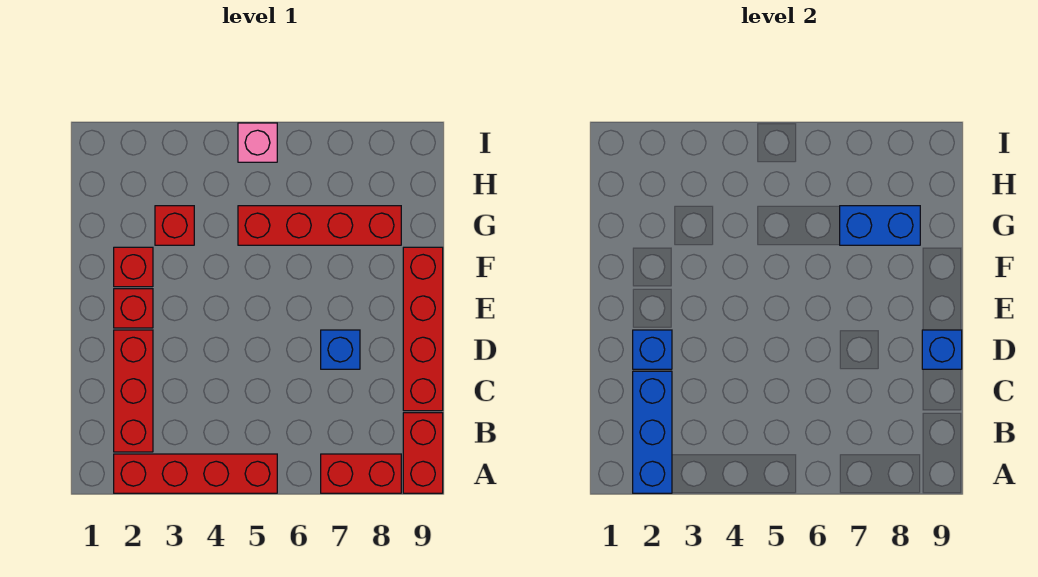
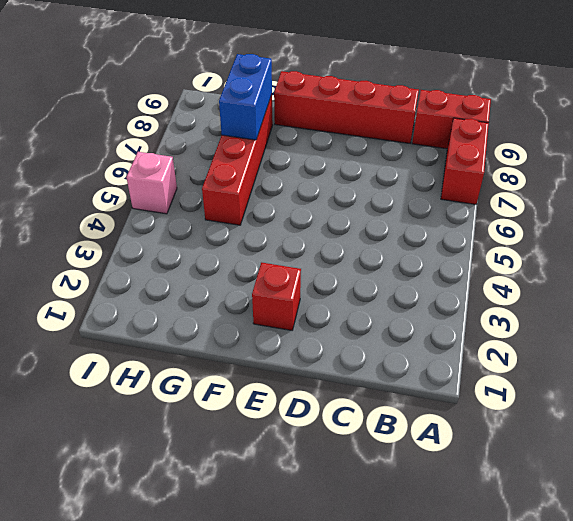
none -> red 1x4 brick [114,454,277,493]
none -> red 1x3 brick [114,330,153,452]
none -> blue 1x1 brick [321,330,360,369]

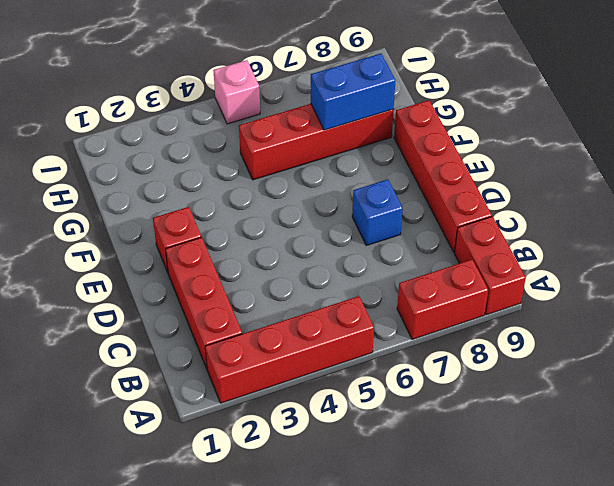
none -> red 1x1 brick [114,247,153,287]
none -> red 1x1 brick [155,206,194,245]
none -> blue 1x3 brick [633,371,672,493]

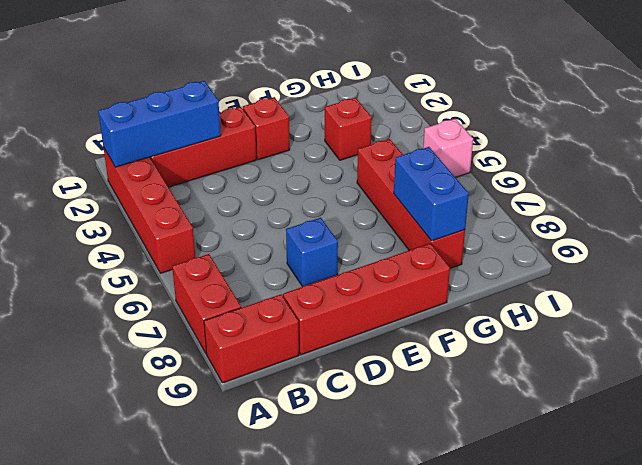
none -> red 1x1 brick [114,247,153,287]
none -> blue 1x1 brick [633,330,672,369]
none -> blue 1x1 brick [922,330,962,369]

